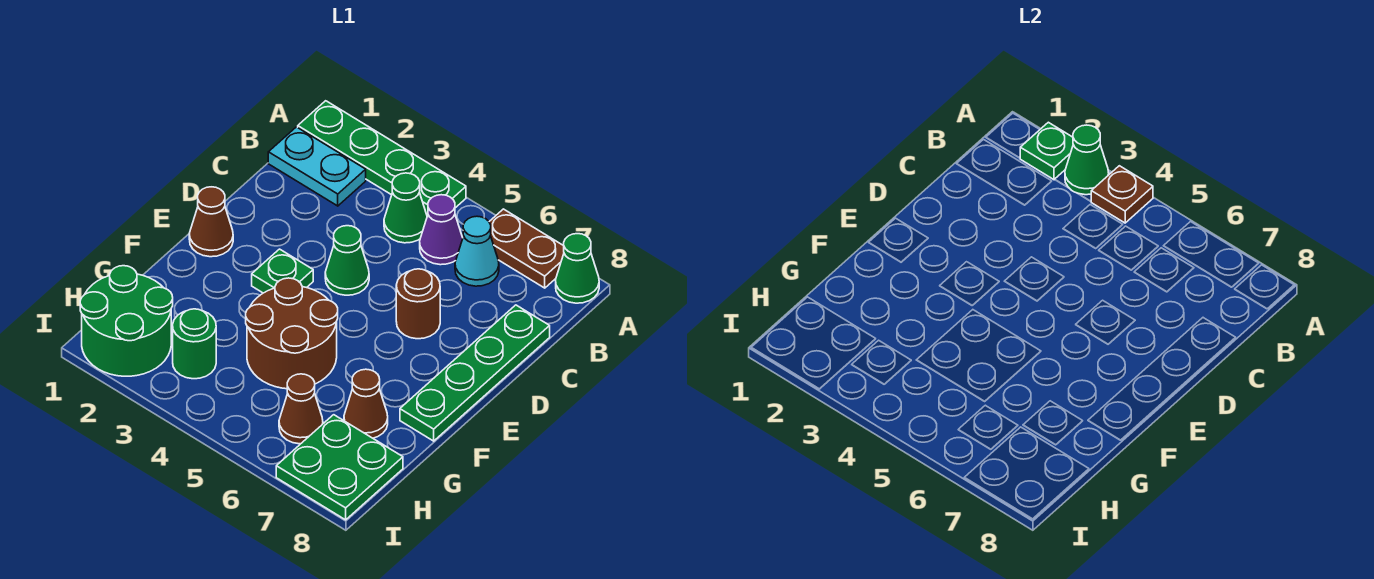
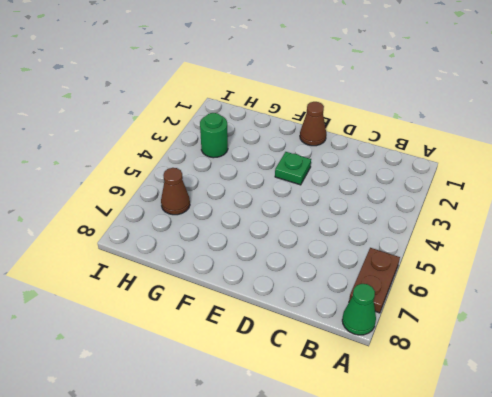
none -> green 1x4 plate [298,101,466,216]
none -> cyan 1x2 plate [268,127,366,206]
none -> green 1x1 cone [384,173,427,243]

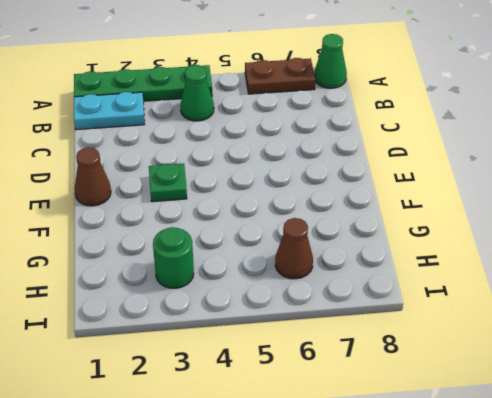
none -> purple 1x1 cone [420,195,463,265]
none -> cyan 1x1 cone [455,216,499,286]
none -> green 1x4 plate [400,305,550,441]

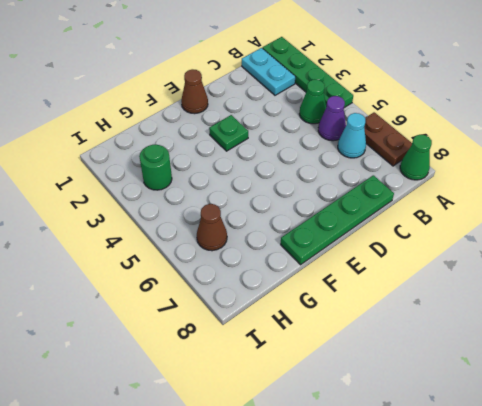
none -> green 1x1 cone [325,226,369,295]
none -> brown 1x1 round brick [396,269,440,339]
none -> brown 2x2 round brick [246,278,338,389]

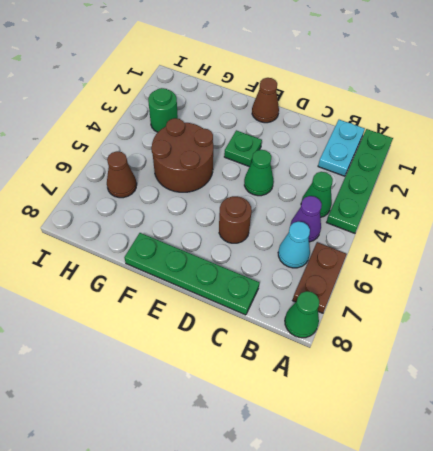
none -> brown 1x1 cone [344,369,388,438]
none -> green 2x2 round brick [80,266,173,376]
none -> green 2x2 plate [276,415,403,520]

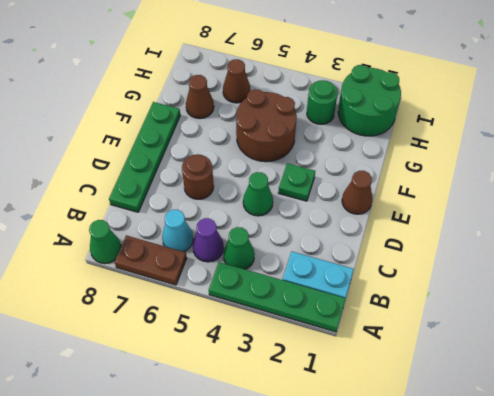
none -> green 2x2 plate [276,415,403,520]
none -> green 1x1 plate [1020,122,1073,180]
none -> green 1x1 cone [1065,125,1109,195]

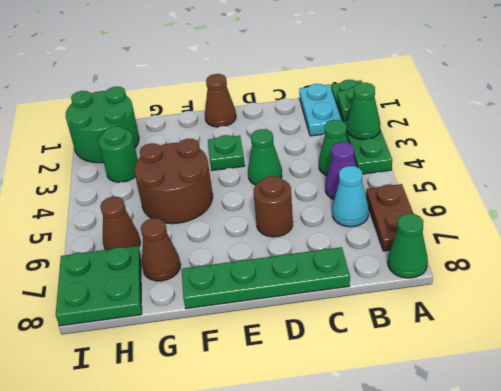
none -> brown 1x1 plate [1091,166,1153,223]

